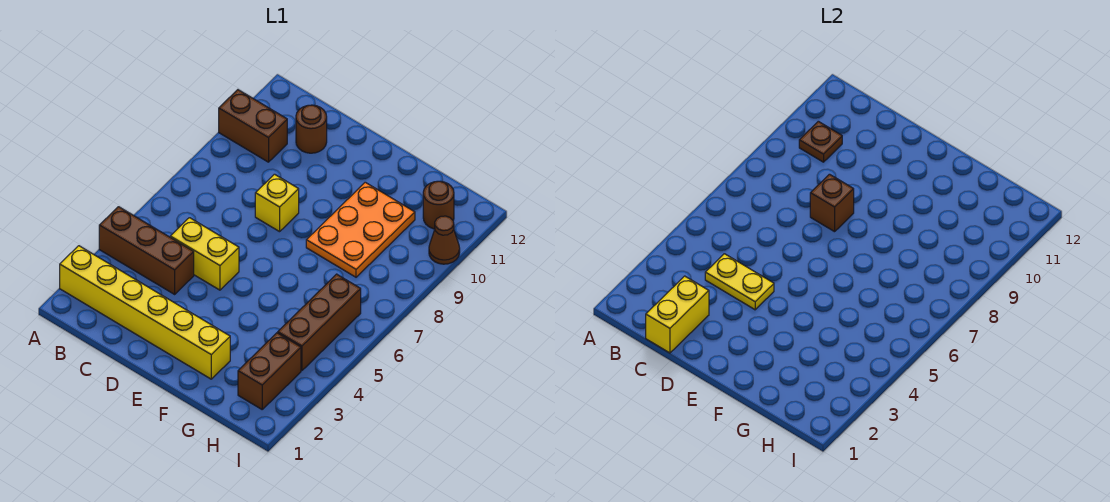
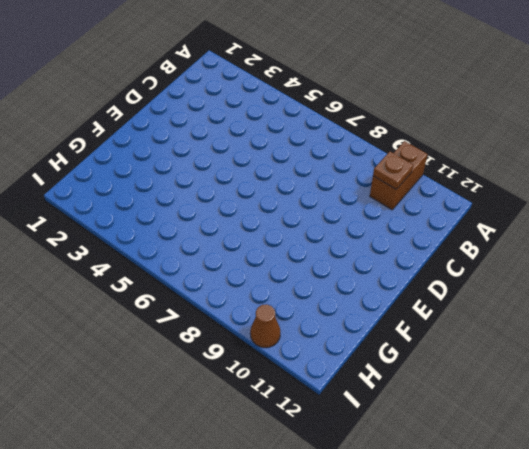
none -> yellow 1x6 brick [60,246,230,379]
none -> brown 1x3 brick [99,207,194,294]
none -> yellow 1x2 brick [170,218,239,290]

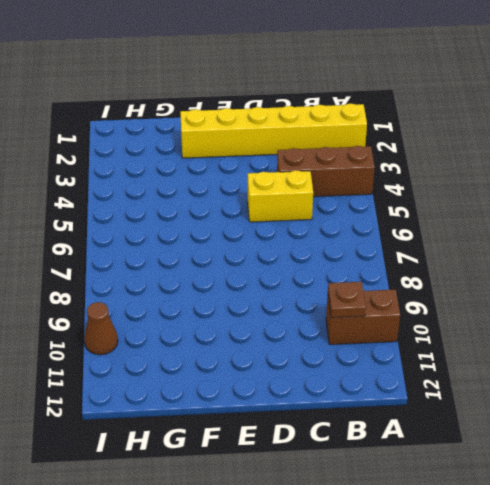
none -> brown 1x1 round brick [296,105,327,153]
none -> yellow 1x1 brick [255,174,299,232]
none -> orange 2x3 plate [306,182,415,277]

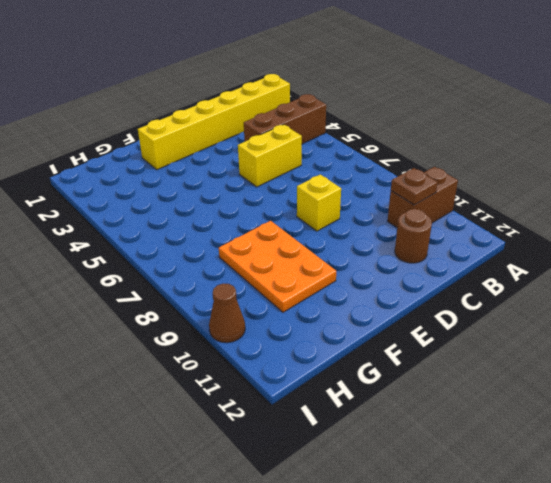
none -> brown 1x2 brick [238,333,301,409]
none -> brown 1x3 brick [278,274,361,371]
none -> brown 1x1 round brick [423,181,454,229]

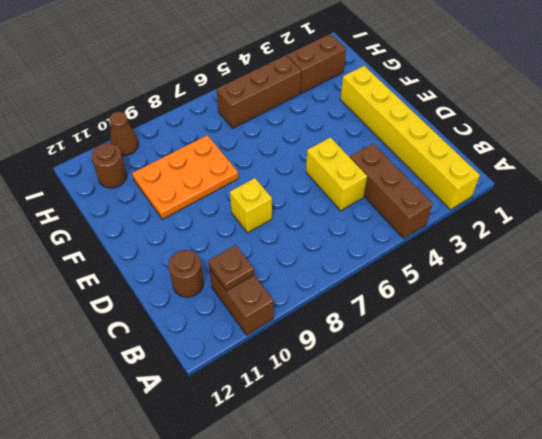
none -> yellow 1x2 brick [646,276,709,353]
none -> yellow 1x2 plate [705,254,774,310]
none -> brown 1x1 brick [810,174,854,232]

